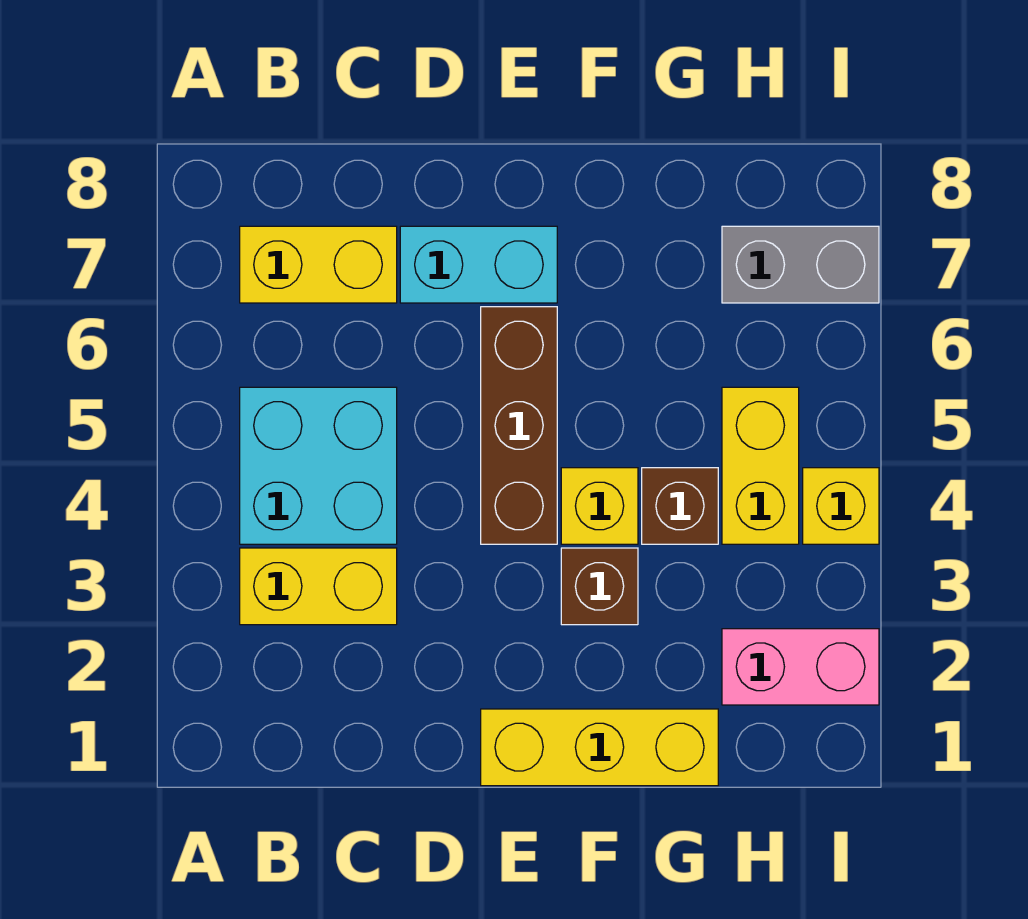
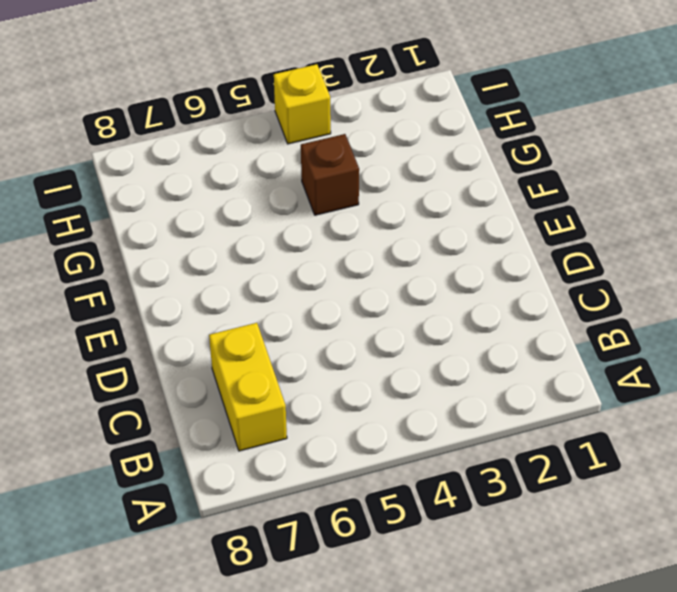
none -> yellow 1x2 brick [240,548,397,625]
none -> cyan 2x2 brick [240,387,397,544]
none -> cyan 1x2 brick [400,226,557,303]

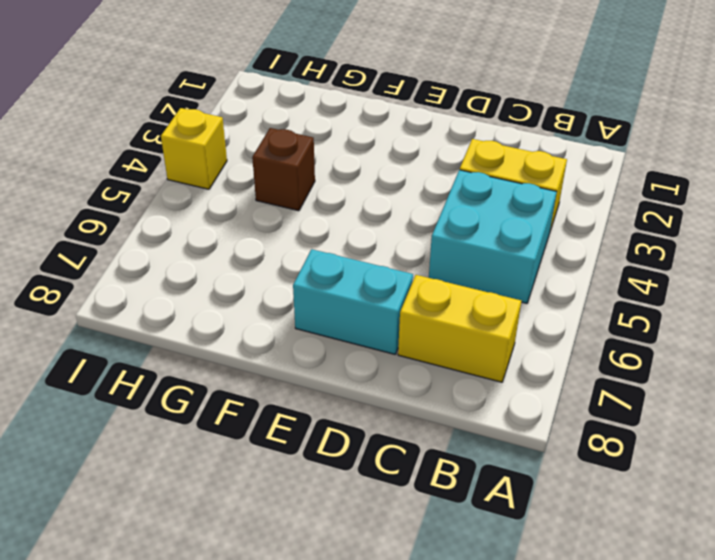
none -> yellow 1x3 brick [481,709,718,786]
none -> brown 1x3 brick [481,307,557,544]
none -> brown 1x1 brick [561,548,638,625]

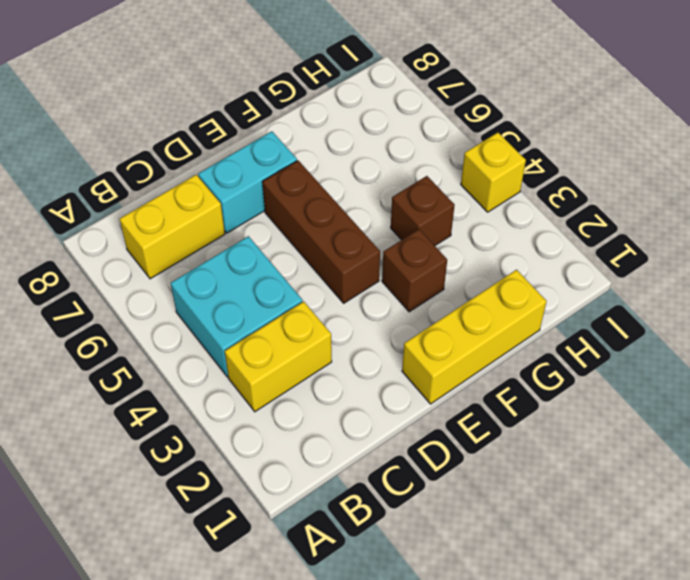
none -> yellow 1x1 brick [561,468,638,544]
none -> pink 1x2 brick [722,629,879,705]
none -> yellow 1x2 brick [722,387,799,544]

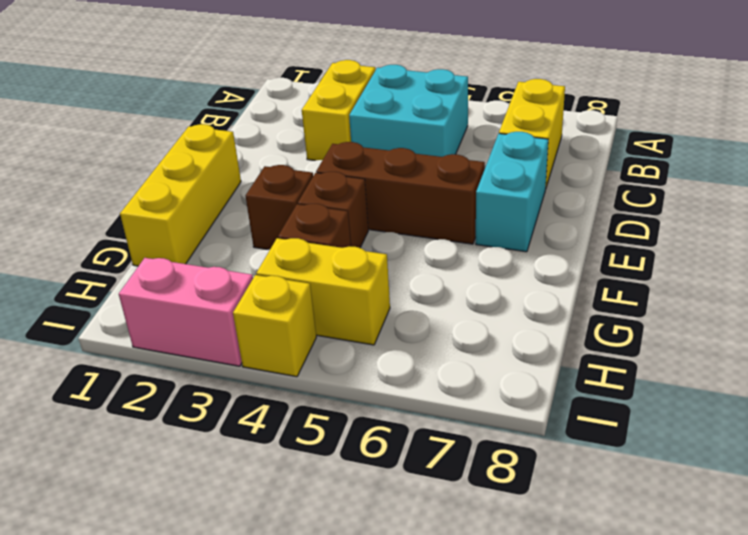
brown 1x1 brick [298,172,368,248] -> yellow 1x1 brick [561,468,638,544]
pink 1x2 brick [119,258,253,366] -> pink 1x2 brick turned to [722,629,879,705]
none -> grey 1x2 brick [722,226,879,303]

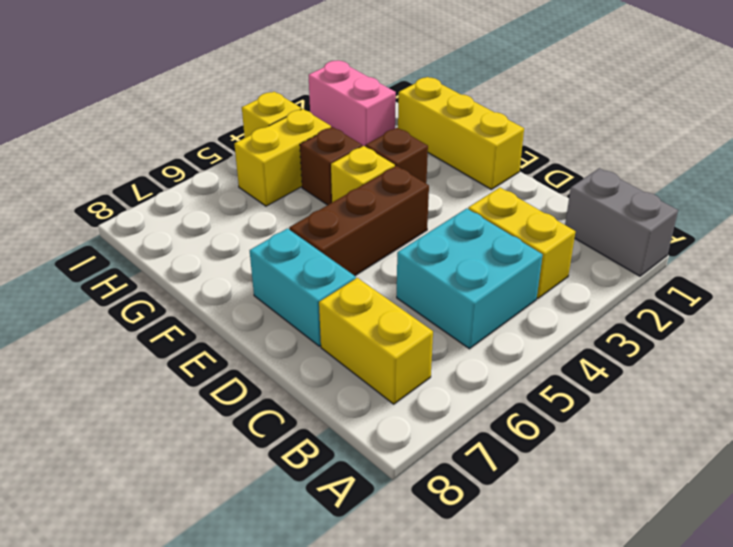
grey 1x2 brick [565,168,678,276] -> grey 1x2 brick moved to [722,226,879,303]

